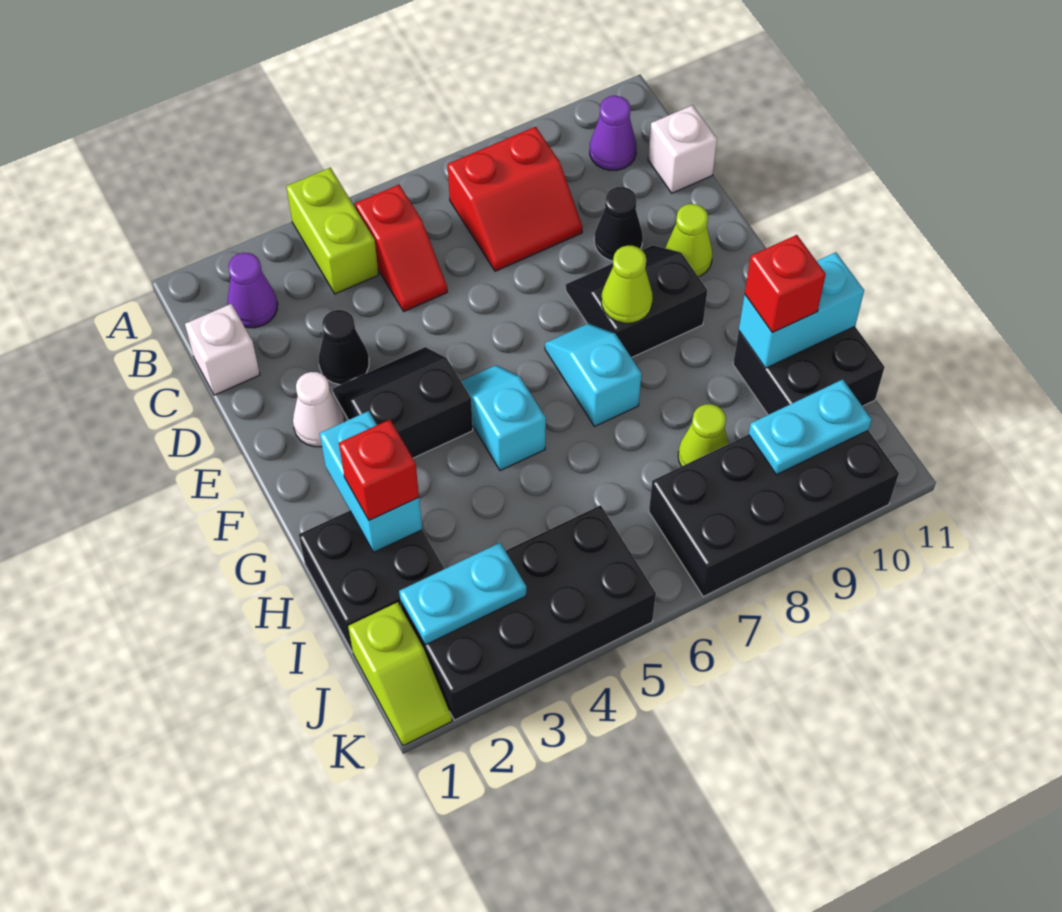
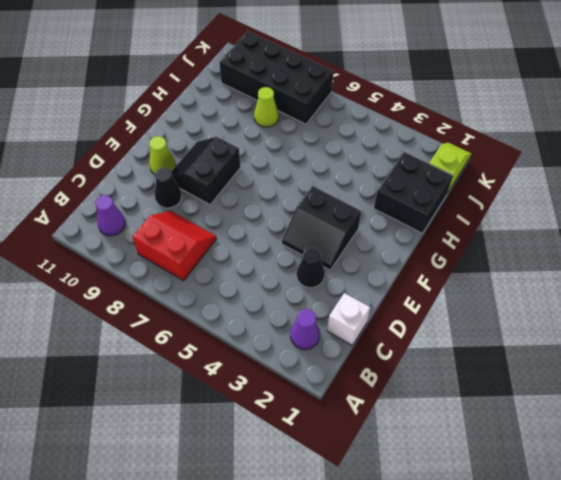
black 2x2 slope [171,137,240,205] -> black 2x2 slope turned to [566,245,707,358]
none -> lime 1x2 brick [286,168,379,294]
none -> red 1x2 slope [355,184,447,311]
none -> white 1x1 brick [648,105,717,193]

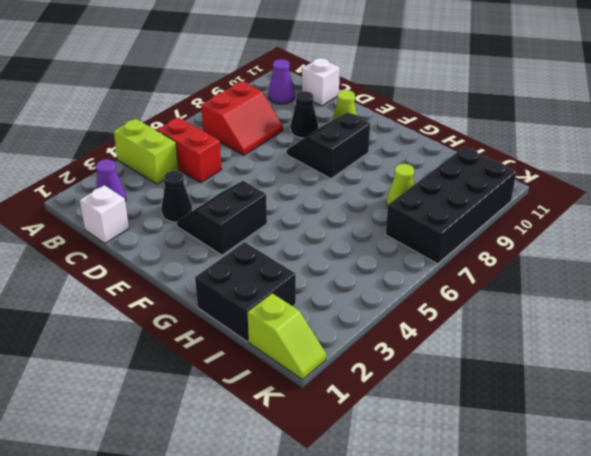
red 1x2 brick [157,118,222,183] -> red 1x2 slope [355,184,447,311]
none -> white 1x1 cone [293,372,344,447]
none -> cyan 1x2 slope [461,365,546,471]
none -> cyan 1x2 slope [545,323,641,427]

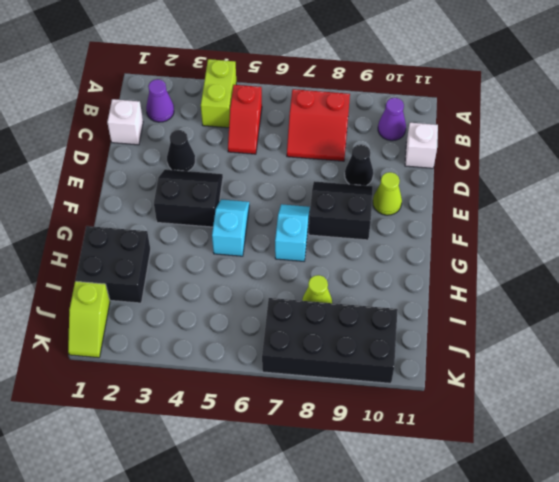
none -> white 1x1 cone [293,372,344,447]
none -> black 2x2 brick [733,327,884,415]
none -> black 2x4 brick [401,505,656,720]

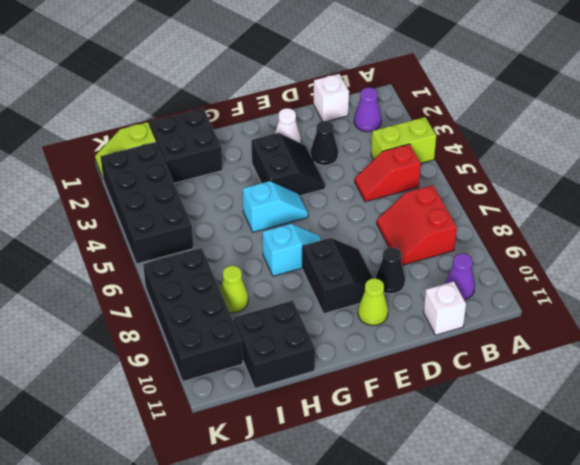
none -> lime 1x1 cone [601,246,653,323]
none -> cyan 1x2 brick [320,411,422,552]
none -> cyan 1x2 brick [739,252,864,368]

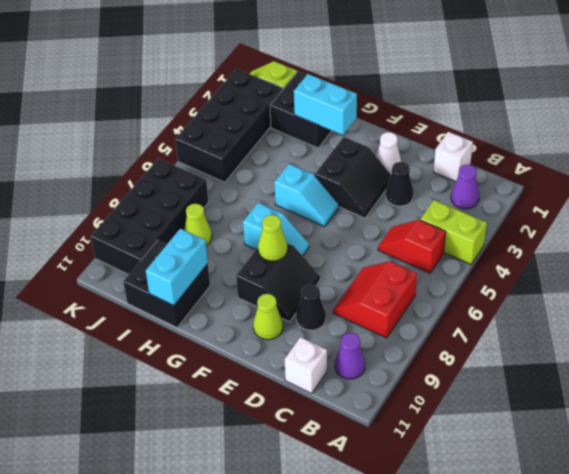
none -> cyan 1x2 plate [399,543,526,645]
none -> cyan 1x2 plate [749,379,872,475]
none -> red 1x1 brick [339,420,419,520]

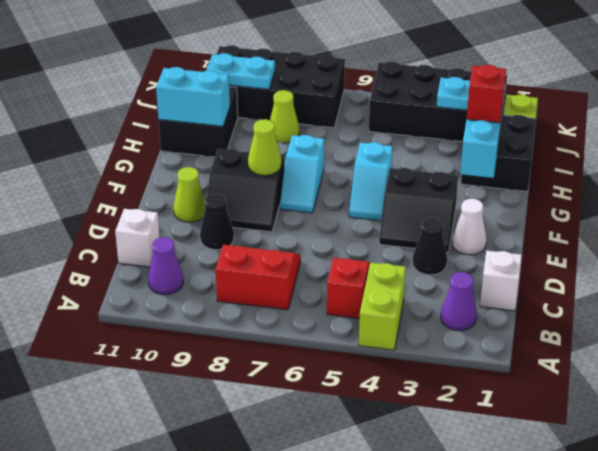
none -> red 1x1 brick [745,235,826,333]

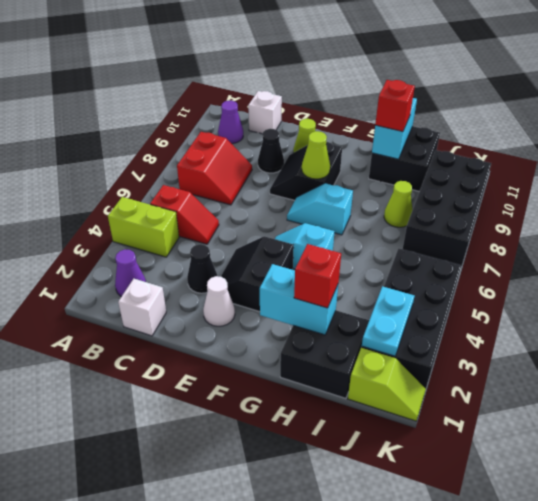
none -> cyan 1x2 plate [749,379,872,475]

